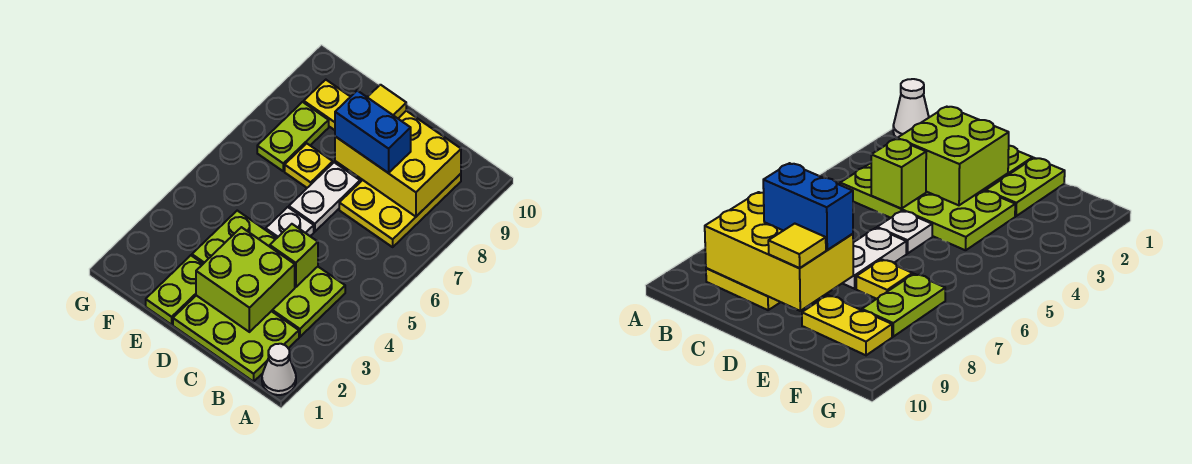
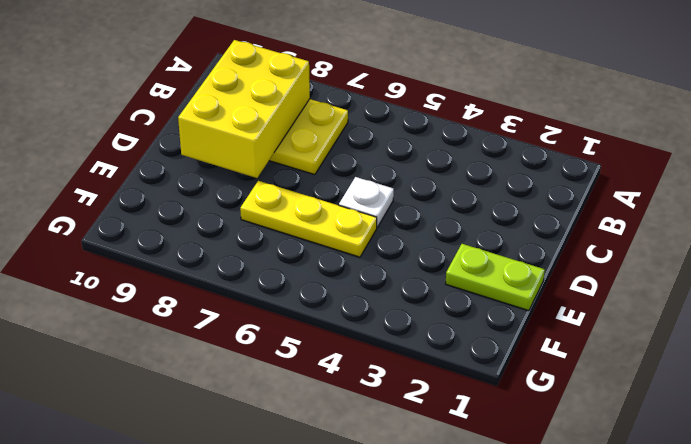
yellow 1x3 plate [240,181,377,257] -> yellow 1x1 plate [285,143,333,188]
none -> white 1x1 cone [262,344,296,395]
none -> lime 2x3 plate [173,295,299,382]
none -> lime 2x4 plate [192,211,345,337]

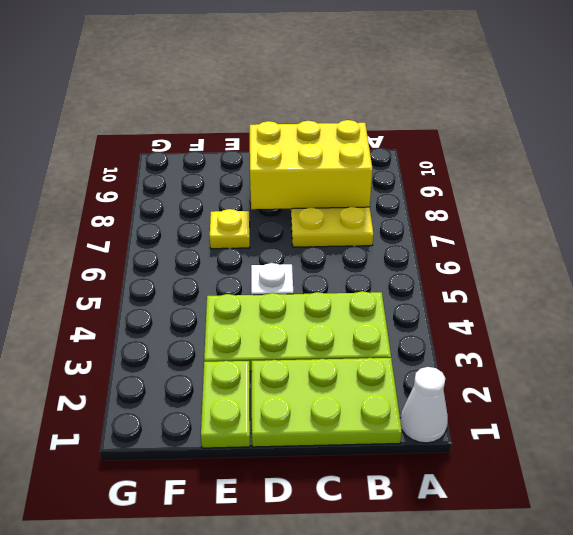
none -> white 1x2 plate [289,162,360,232]
none -> yellow 1x2 plate [304,80,350,130]
none -> lime 1x2 plate [257,102,329,171]

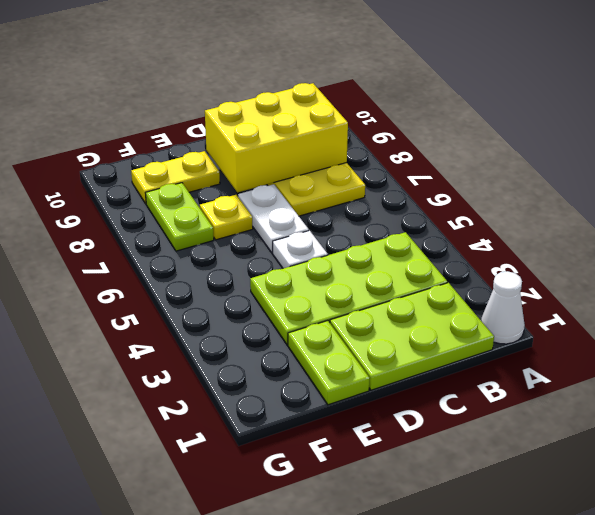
none -> lime 2x2 brick [196,227,295,332]
none -> lime 1x1 brick [270,224,318,287]
none -> blue 1x2 brick [335,91,411,173]

